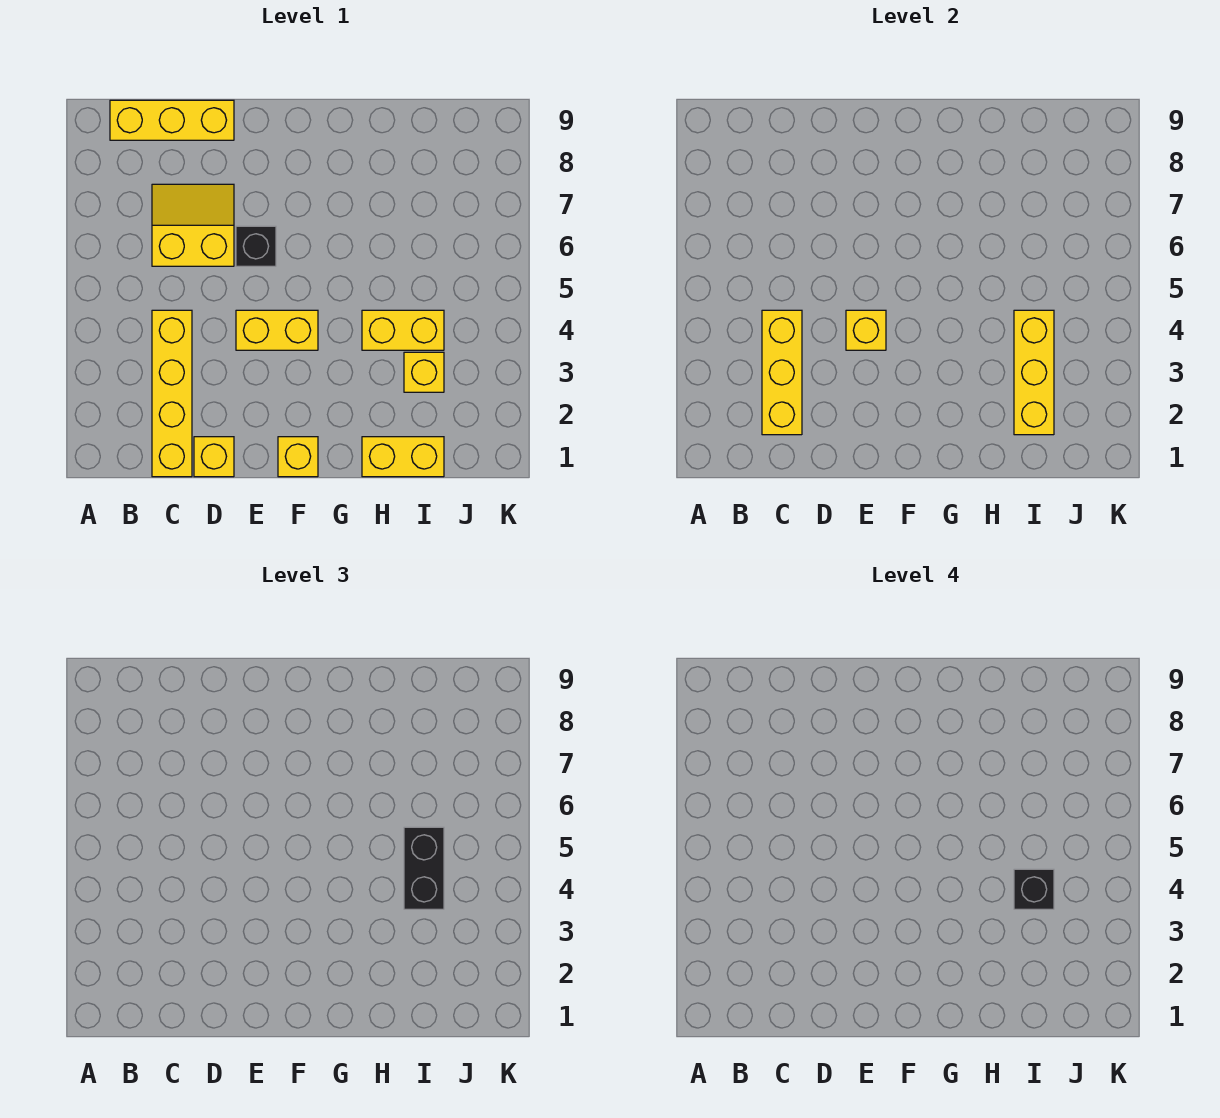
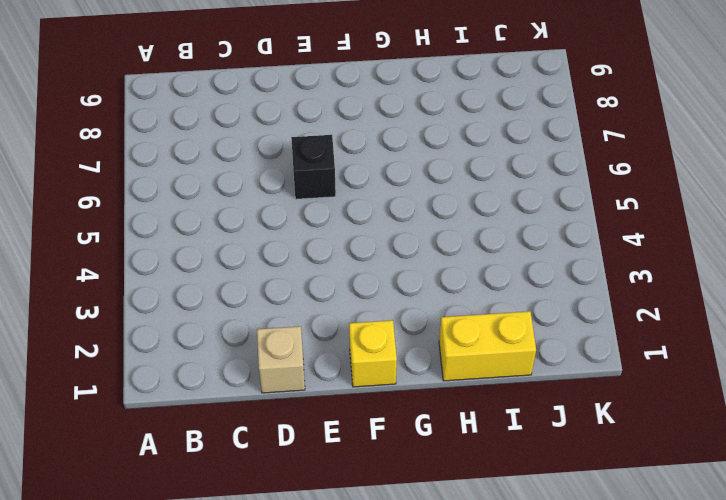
tan 1x1 brick [257,326,305,393] -> yellow 1x1 brick [194,437,234,477]
none -> yellow 1x3 brick [110,100,234,140]
none -> yellow 1x4 brick [152,310,192,477]
none -> yellow 2x2 slope [152,184,234,266]

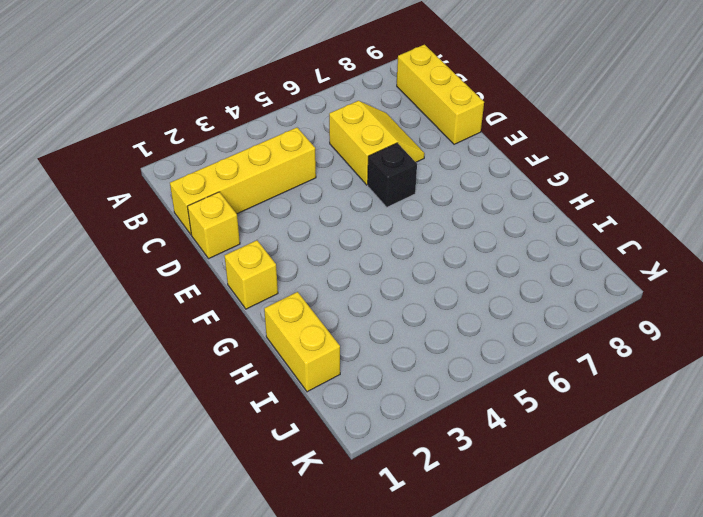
none -> yellow 1x2 brick [236,310,318,350]
none -> yellow 1x2 brick [362,310,444,350]
none -> yellow 1x1 brick [404,352,444,392]

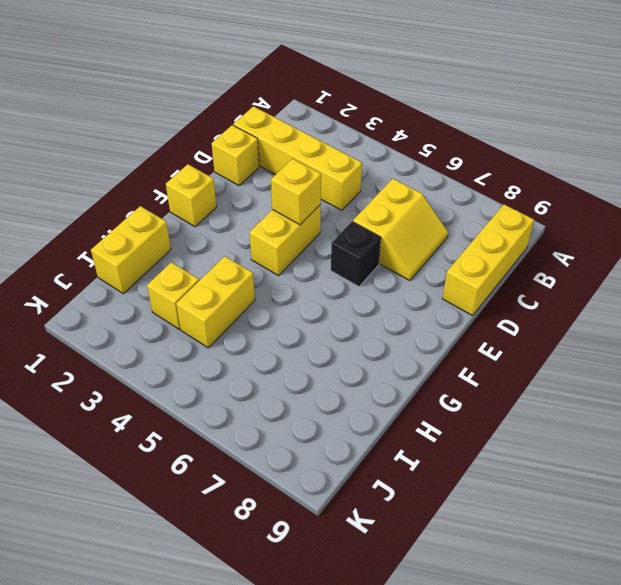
none -> yellow 1x3 brick [762,310,802,435]
none -> yellow 1x3 brick [1014,310,1054,435]
none -> black 1x2 brick [404,827,444,909]

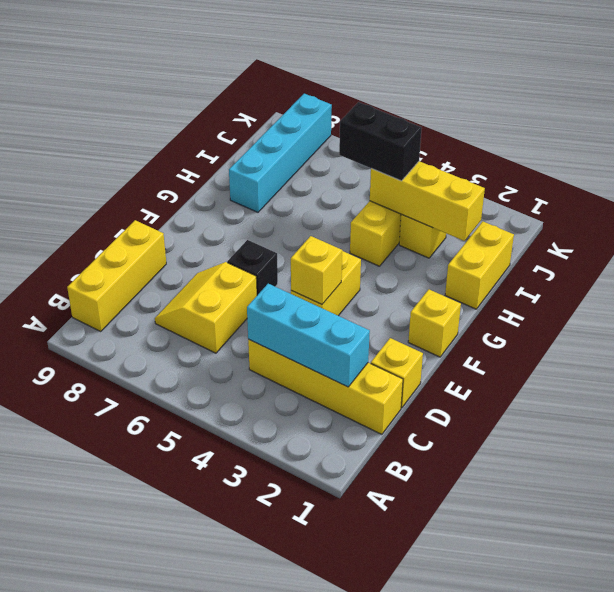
cyan 1x3 brick [247,284,370,387] -> yellow 1x3 brick [762,310,802,435]
cyan 1x4 brick [229,94,332,212] -> none
none -> black 1x1 brick [1014,869,1054,909]

